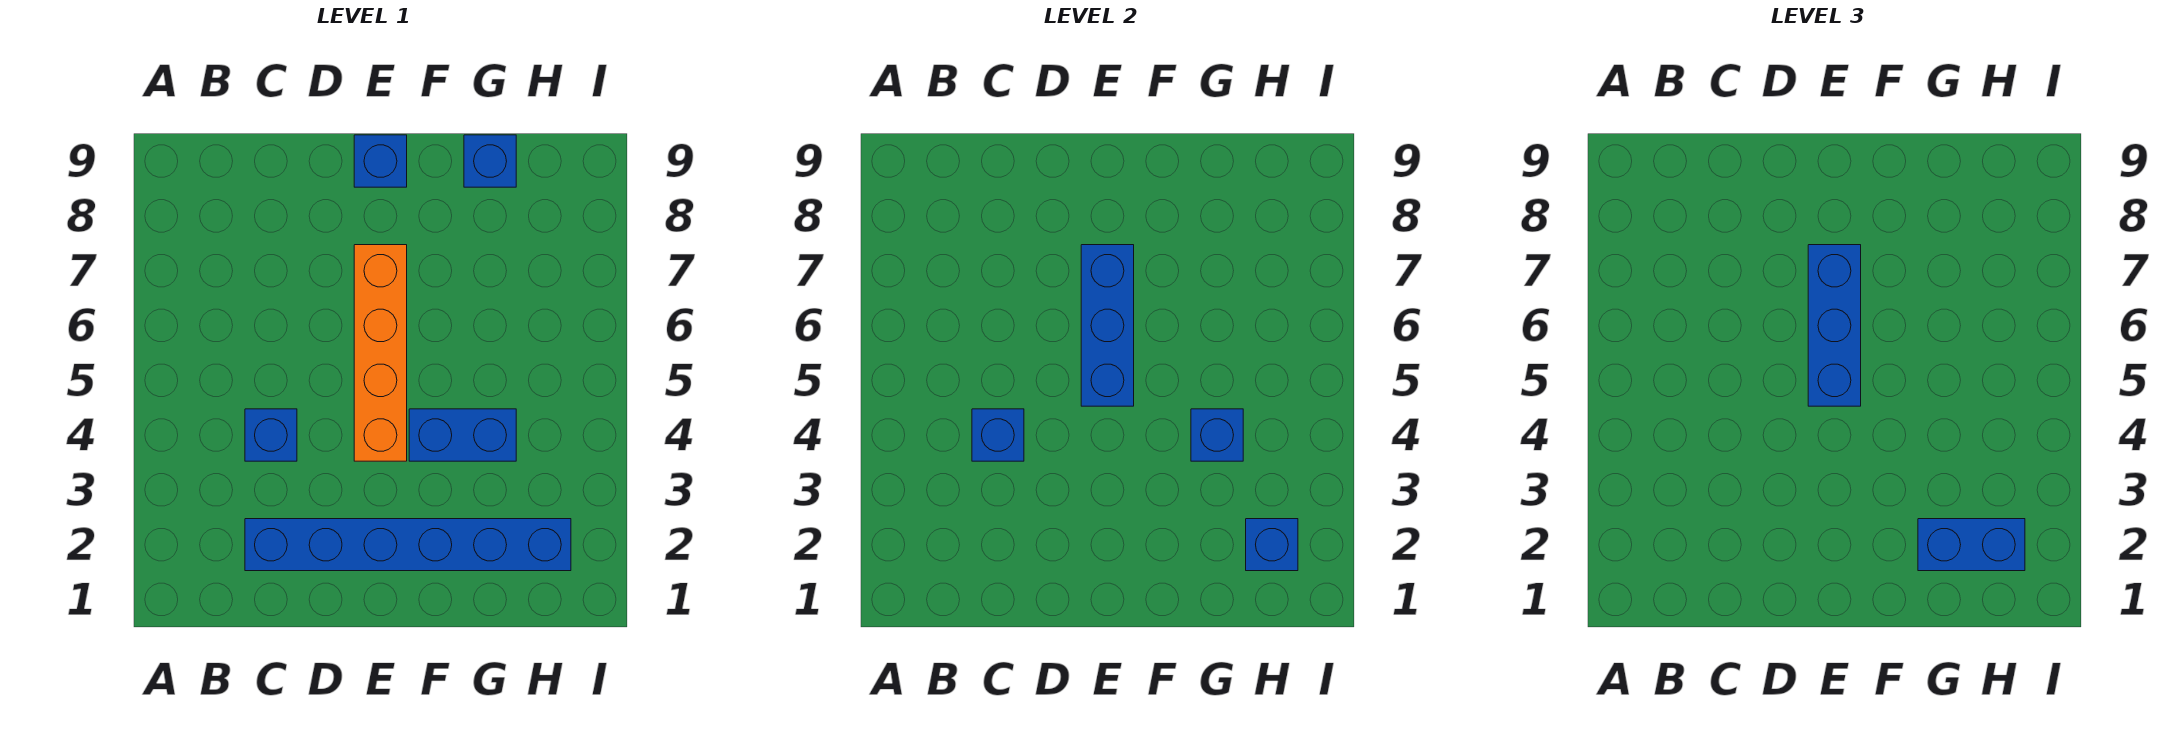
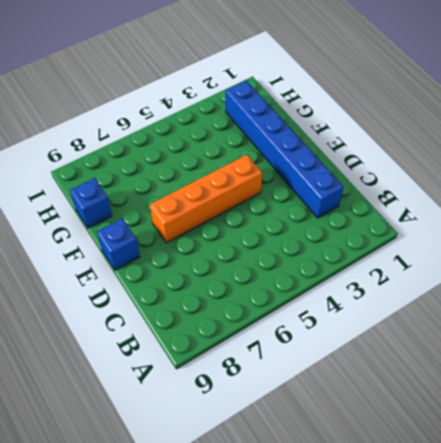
none -> blue 1x1 brick [245,409,297,461]
none -> blue 1x2 brick [409,409,516,461]
none -> blue 1x1 brick [972,409,1024,461]

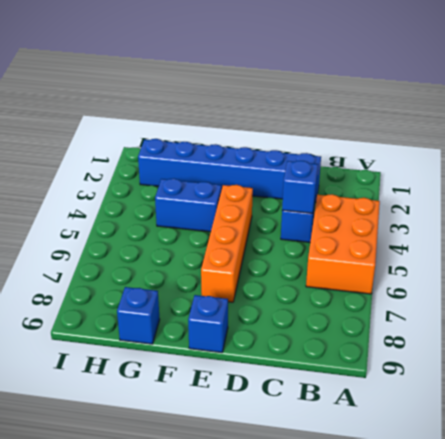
orange 2x3 brick [306,194,380,294] -> none
none -> blue 1x3 brick [1081,245,1134,406]
none -> blue 1x1 brick [1191,409,1243,461]
none -> blue 1x1 brick [1246,519,1298,571]

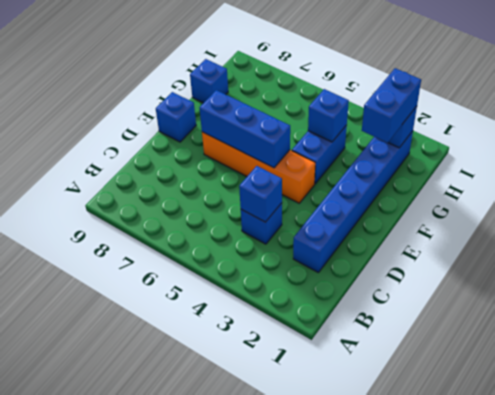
none -> blue 1x3 brick [1808,245,1861,406]

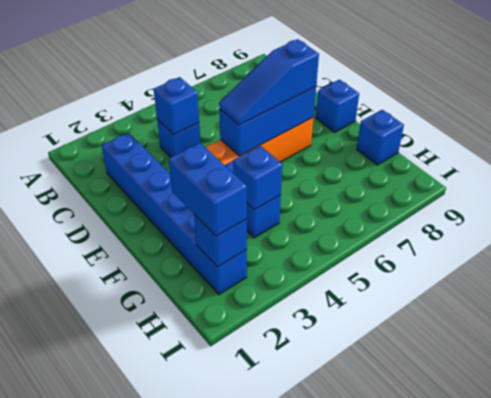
blue 1x3 slope [219,39,319,125] -> blue 1x3 brick [1808,245,1861,406]

